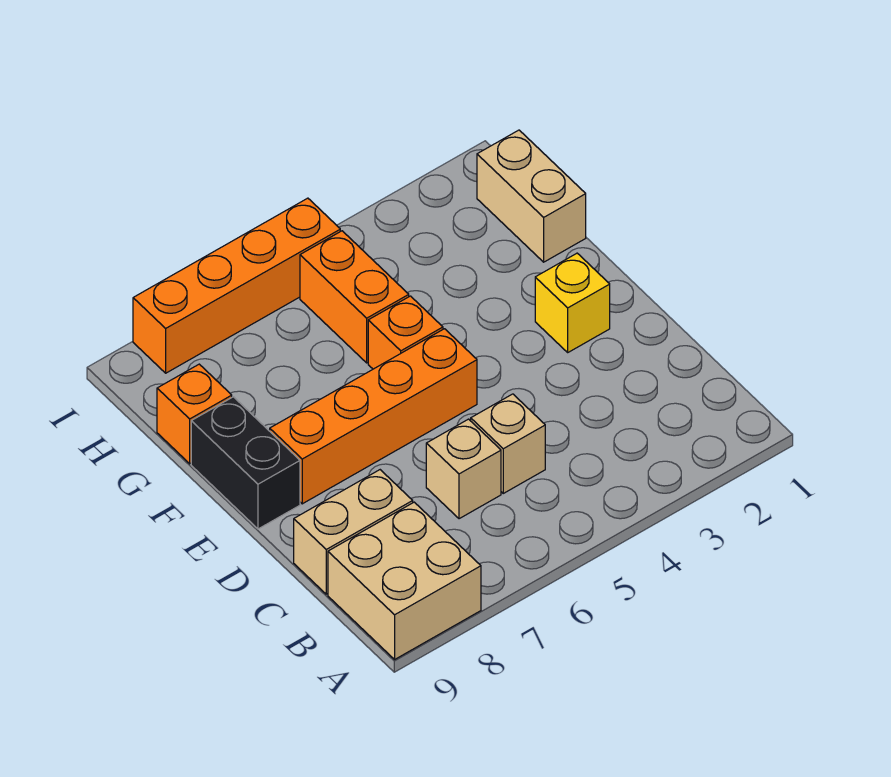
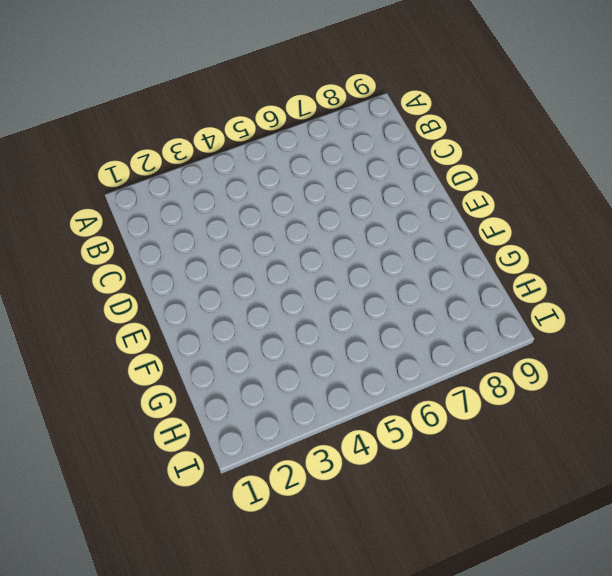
none -> tan 2x2 brick [328,502,481,659]
none -> tan 1x1 brick [471,394,545,493]
none -> tan 1x1 brick [426,419,501,519]

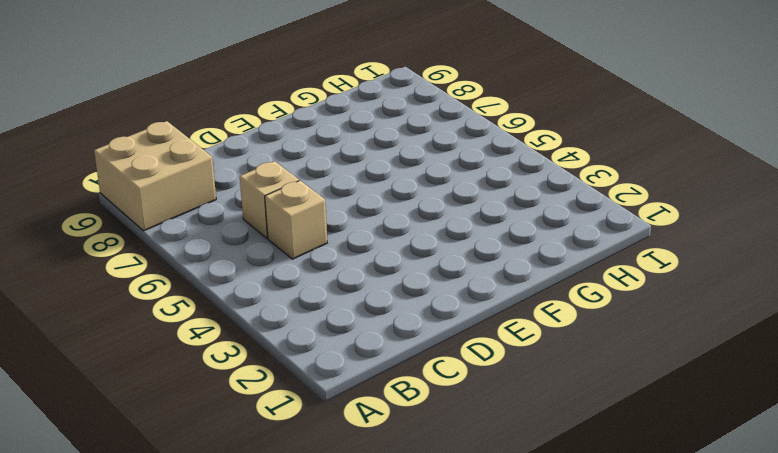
none -> tan 1x2 brick [294,470,413,594]
none -> yellow 1x1 brick [535,253,610,352]
none -> orange 1x4 brick [270,329,477,504]

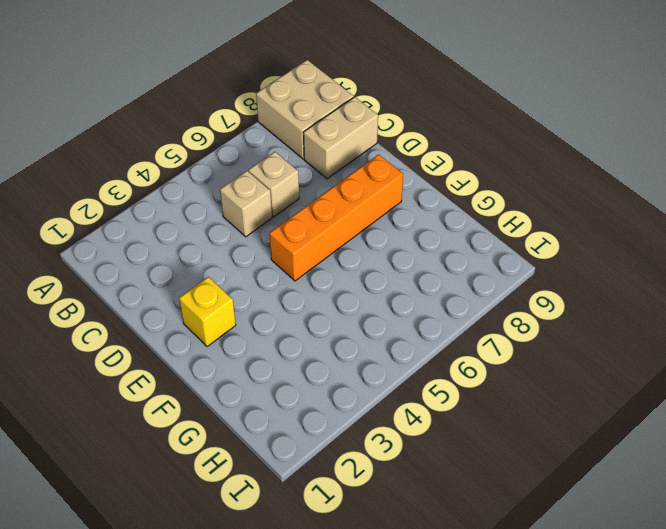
none -> black 1x2 brick [191,397,300,529]
none -> orange 1x1 brick [368,296,443,369]
none -> tan 1x2 brick [477,130,586,262]

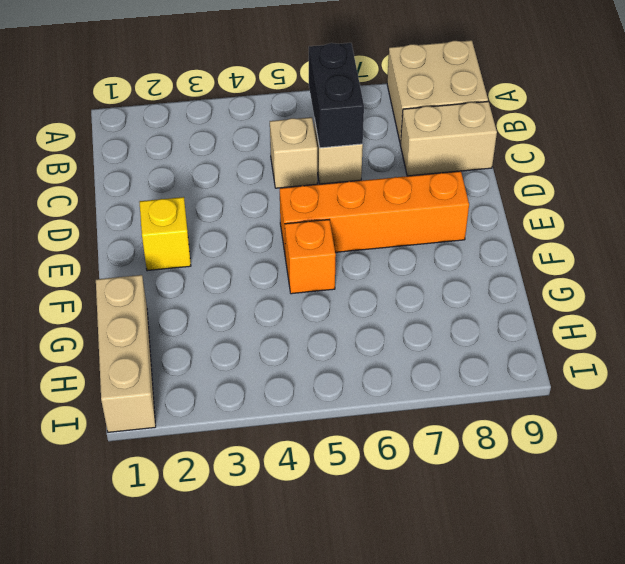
black 1x2 brick [309,43,364,148] -> black 1x2 brick moved to [191,397,300,529]
tan 1x3 brick [96,275,156,432] -> tan 1x2 brick [477,130,586,262]
none -> orange 1x2 brick [300,231,409,363]
none -> orange 1x1 brick [157,364,232,464]
none -> orange 1x4 brick [133,198,340,373]

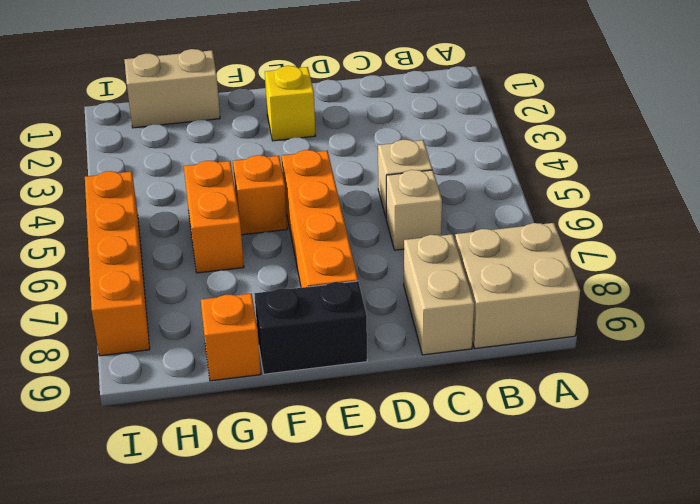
orange 1x2 brick [184,161,244,273] -> orange 1x2 brick turned to [300,231,409,363]

